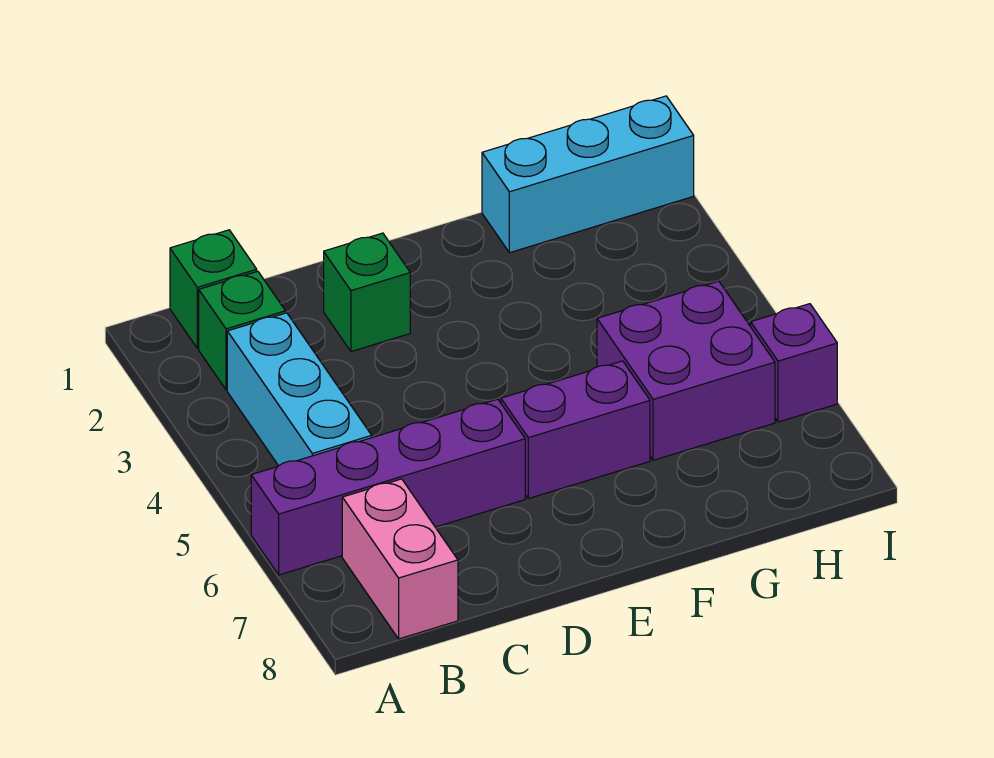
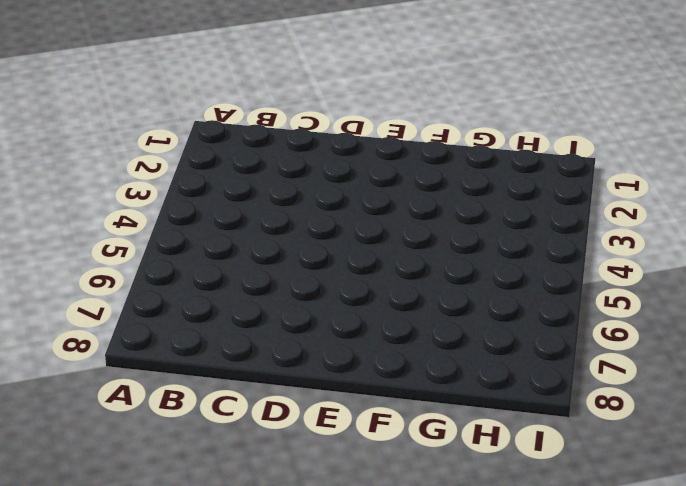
none -> purple 1x4 brick [251,399,525,575]
none -> green 1x1 brick [170,230,257,348]

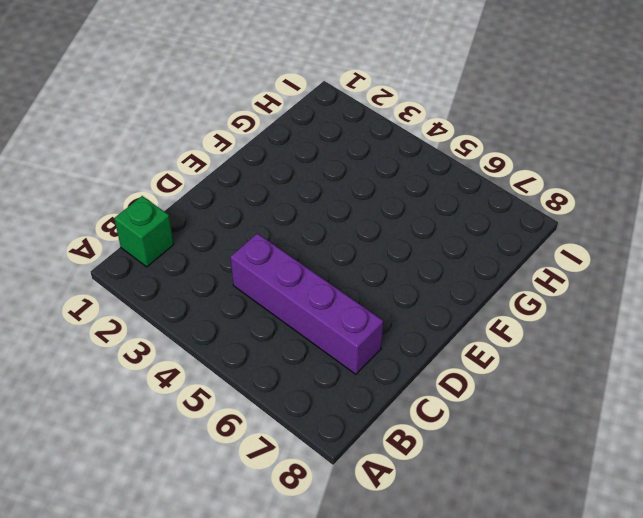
purple 1x4 brick [231,233,383,374] -> purple 1x4 brick turned to [251,399,525,575]
none -> green 1x1 brick [199,271,285,390]
none -> cyan 1x3 brick [227,313,372,466]

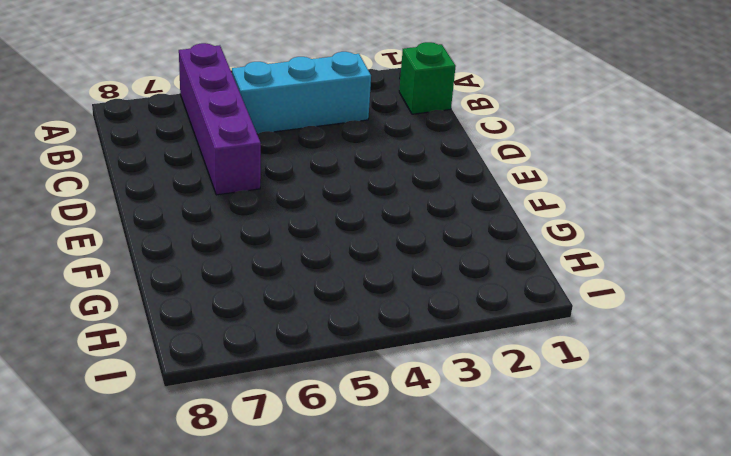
none -> green 1x1 brick [199,271,285,390]
none -> pink 1x2 brick [342,479,458,639]

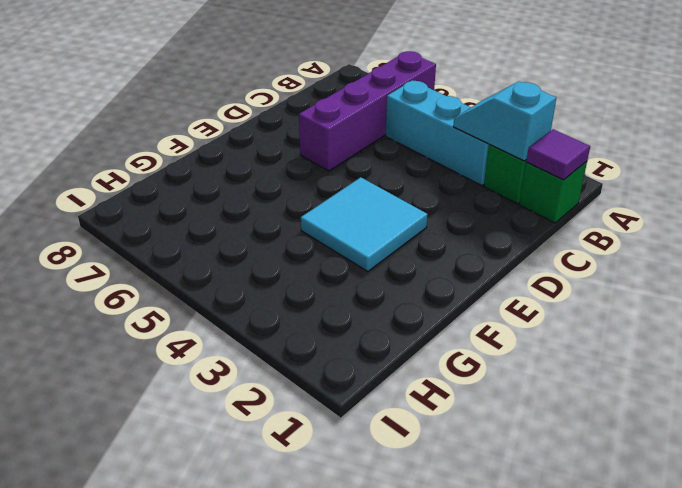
purple 1x1 tile [526,129,590,180] -> none
cyan 1x2 slope [453,81,556,161] -> none
cyan 2x2 tile [301,177,428,272] -> none
none -> pink 1x2 brick [342,479,458,639]
none -> green 1x1 brick [324,233,410,352]

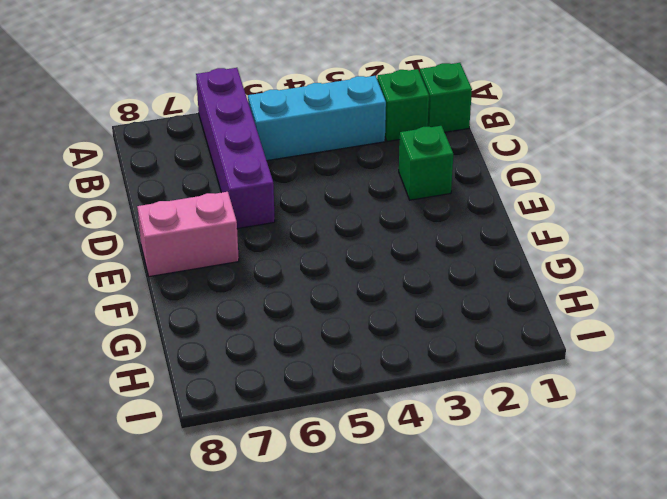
pink 1x2 brick [137,192,239,277] -> pink 1x2 brick moved to [342,479,458,639]
none -> purple 1x2 brick [501,361,650,499]
none -> cyan 1x3 brick [482,96,694,253]

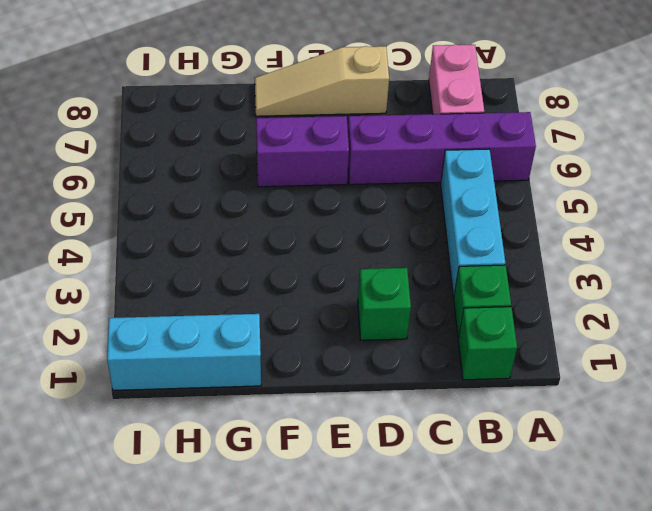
tan 1x3 slope [255,46,389,116] -> none
none -> purple 2x2 brick [597,281,775,460]
none -> purple 1x1 brick [751,304,837,422]

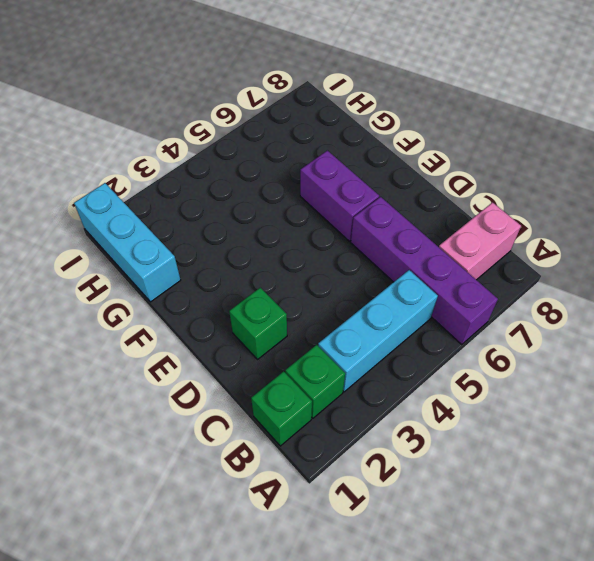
none -> purple 2x2 brick [597,281,775,460]
none -> purple 1x1 brick [751,304,837,422]

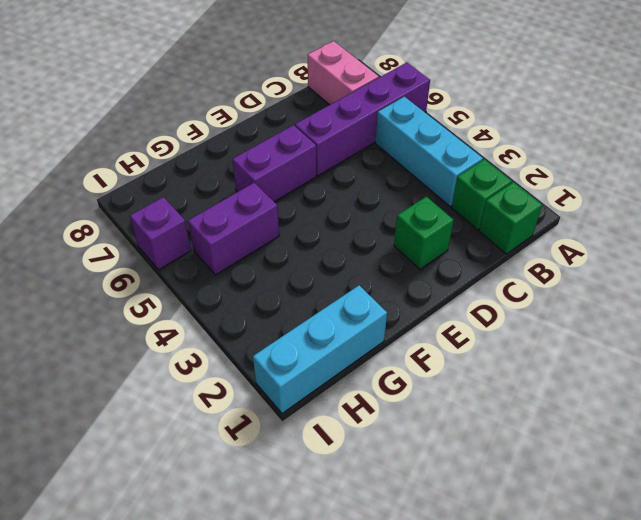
purple 1x2 brick [188,183,279,275] -> purple 2x2 brick [597,281,775,460]

